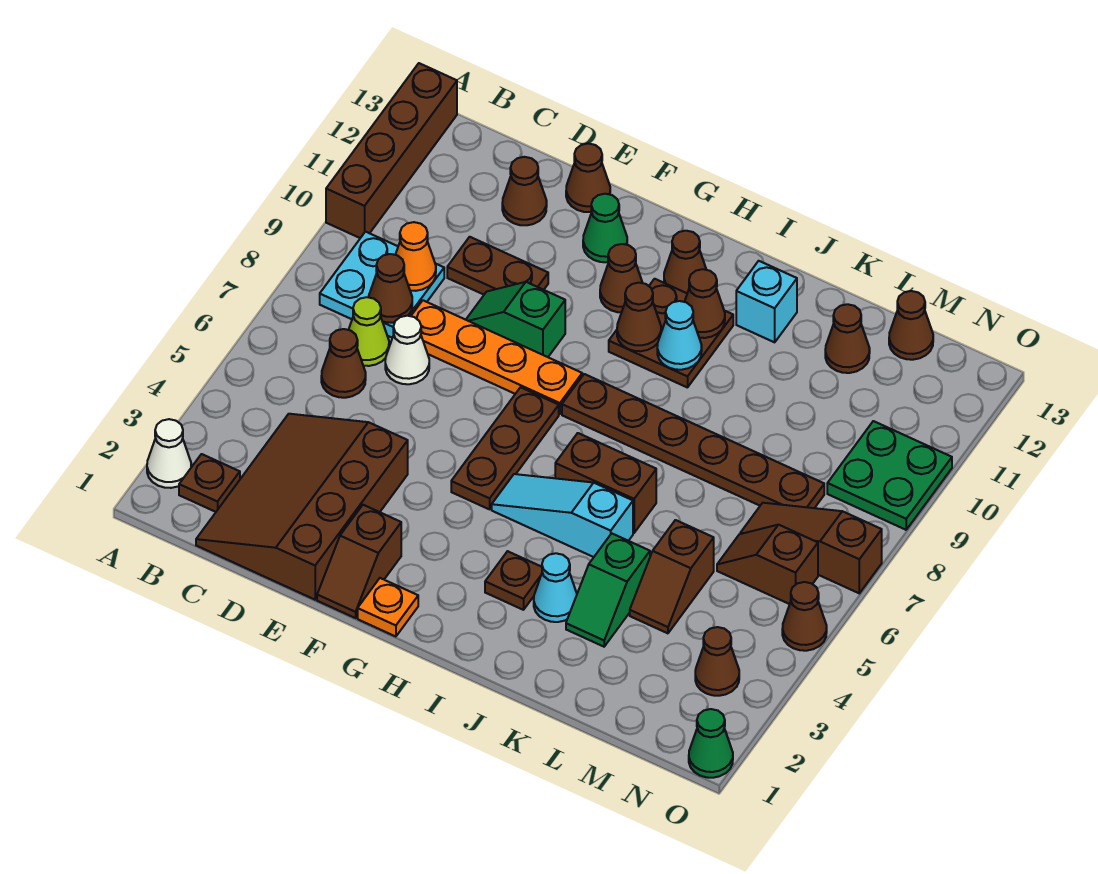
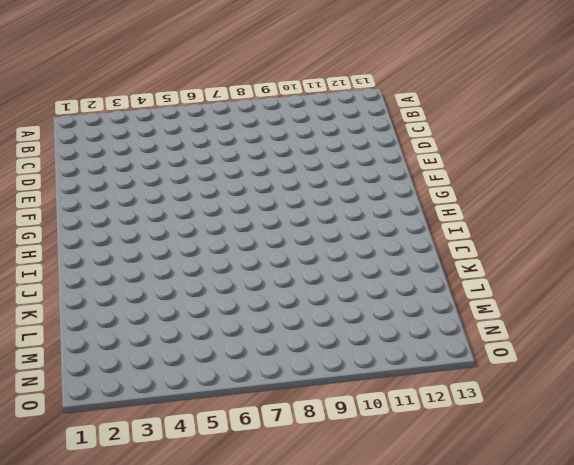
none -> white 1x1 cone [147,419,191,488]
none -> brown 1x4 brick [326,63,457,238]
none -> brown 1x1 plate [179,454,240,512]
none -> cyan 2x2 plate [320,232,444,338]

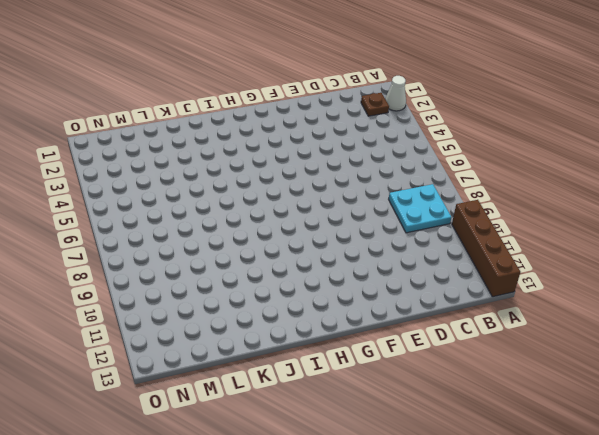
none -> brown 3x4 slope [196,414,408,600]
none -> brown 1x1 cone [321,329,366,398]
none -> lime 1x1 cone [349,297,389,366]
none -> white 1x1 cone [385,316,429,384]

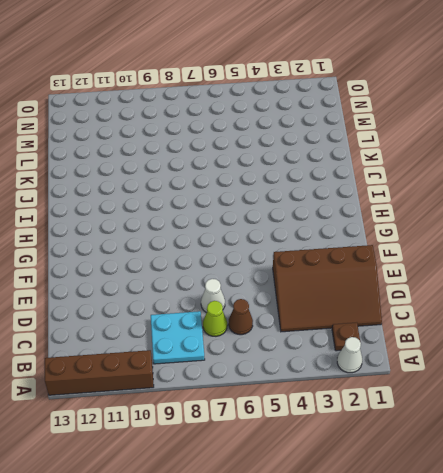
none -> orange 1x4 plate [411,300,582,414]
none -> brown 1x2 plate [447,237,548,295]
none -> brown 1x1 cone [502,157,547,225]
none -> green 1x2 slope [466,282,565,357]

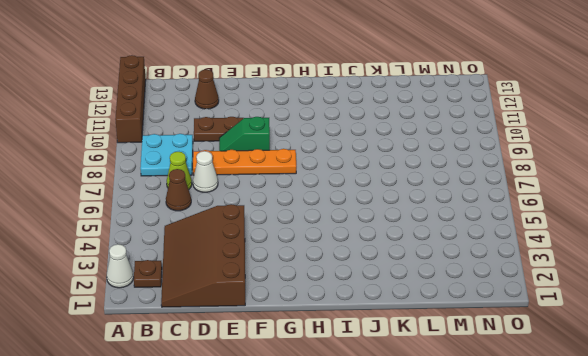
none -> brown 1x1 cone [566,143,610,212]
none -> brown 1x2 slope [317,505,401,618]
none -> green 1x1 cone [583,194,627,262]
none -> orange 1x1 plate [358,578,418,637]

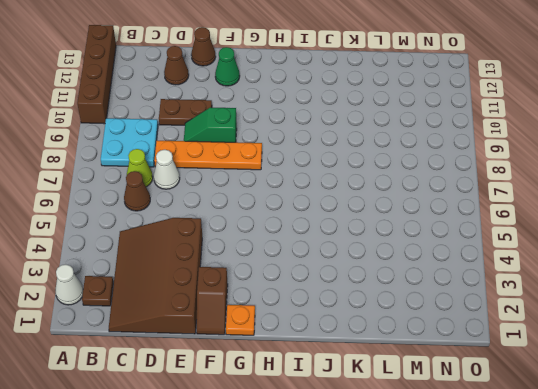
none -> brown 1x3 plate [451,387,559,509]
none -> brown 1x1 cone [600,244,643,312]
none -> cyan 1x3 slope [492,474,633,557]
none -> brown 1x6 plate [562,374,824,508]

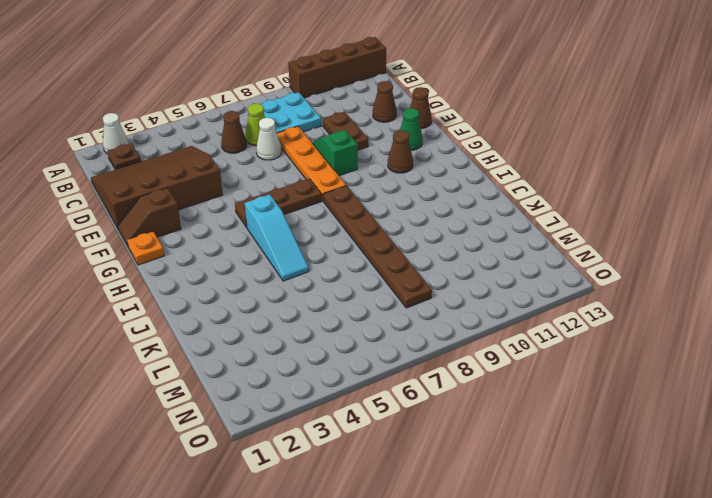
cyan 1x3 slope [245,194,309,281] -> cyan 1x3 slope turned to [492,474,633,557]
none -> brown 2x2 plate [609,279,733,388]
none -> brown 1x1 cone [664,231,706,293]
none -> brown 1x1 plate [485,551,542,610]
none -> brown 1x2 brick [555,433,656,533]

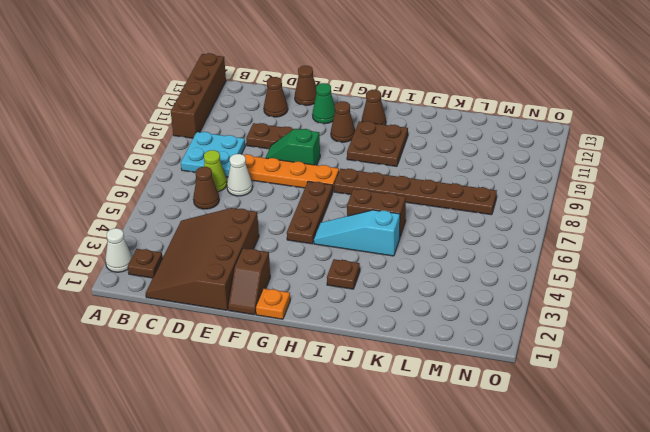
none -> cyan 1x1 cone [534,553,577,622]
none -> cyan 1x1 brick [736,261,797,342]
none -> green 1x2 slope [566,533,650,647]
none -> brown 1x2 slope [630,520,714,633]

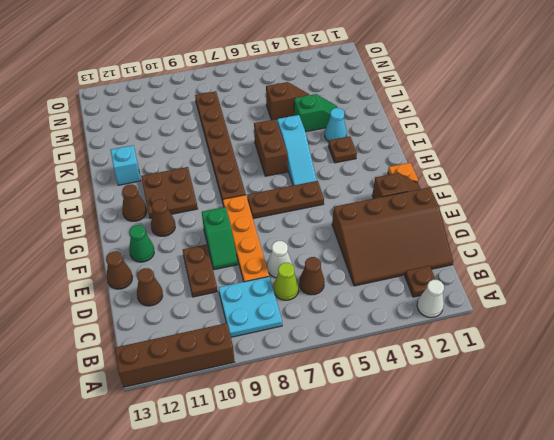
none -> brown 1x1 cone [825,304,870,373]
none -> brown 1x2 slope [717,525,818,604]
none -> brown 1x3 slope [740,503,882,593]
none -> brown 1x1 cone [889,291,933,360]

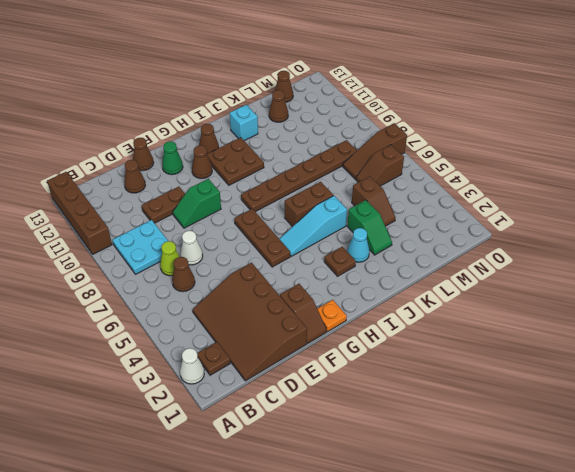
none -> orange 1x4 plate [411,300,582,414]
none -> brown 1x1 cone [695,627,739,696]
none -> green 2x2 plate [827,421,952,530]
none -> green 1x1 cone [689,709,733,778]

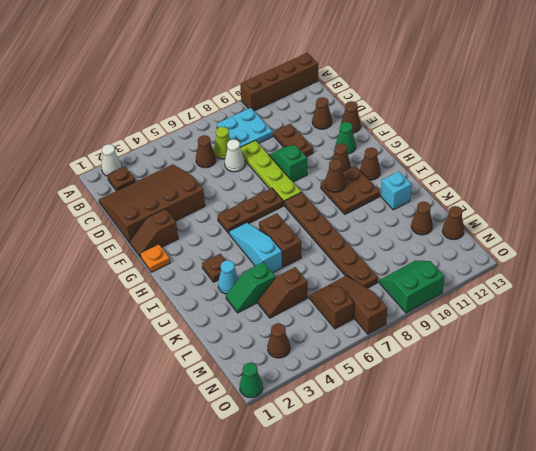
lime 1x4 plate [240,140,301,205] -> orange 1x4 plate [411,300,582,414]
green 2x2 slope [379,260,444,313] -> green 2x2 plate [827,421,952,530]
none -> brown 1x1 cone [782,582,827,651]
none -> brown 1x1 cone [369,254,412,323]
none -> orange 1x1 cone [395,222,436,291]
none -> cyan 1x1 cone [657,301,702,370]

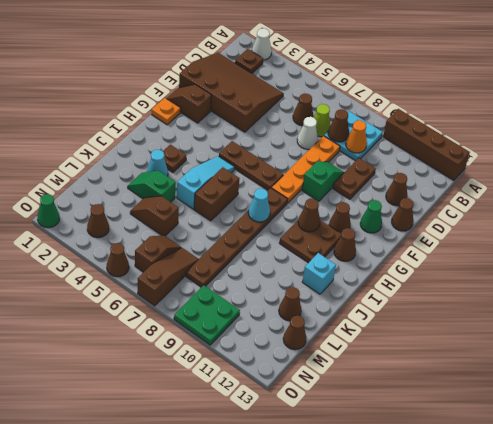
cyan 1x1 cone [248,189,270,222] -> cyan 1x1 cone moved to [657,301,702,370]
none -> brown 1x1 cone [685,269,725,338]

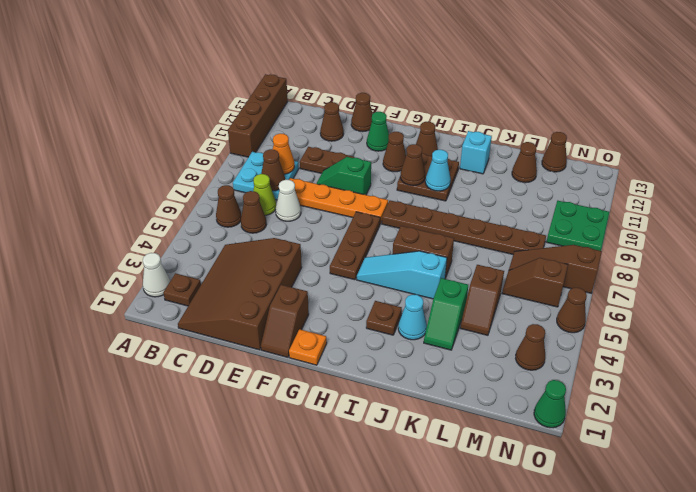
brown 1x1 cone [216,185,241,227] -> brown 1x1 cone moved to [685,269,725,338]

